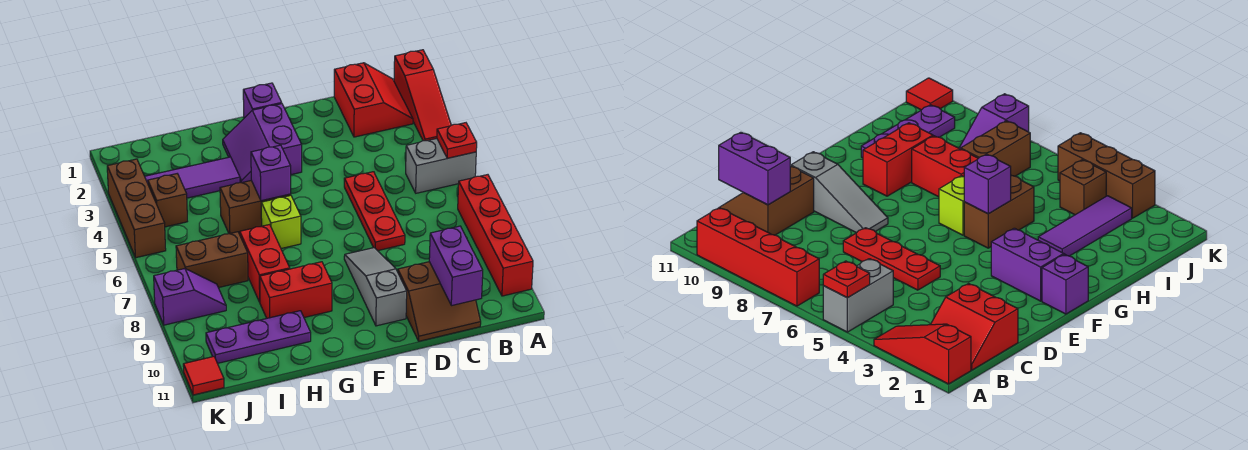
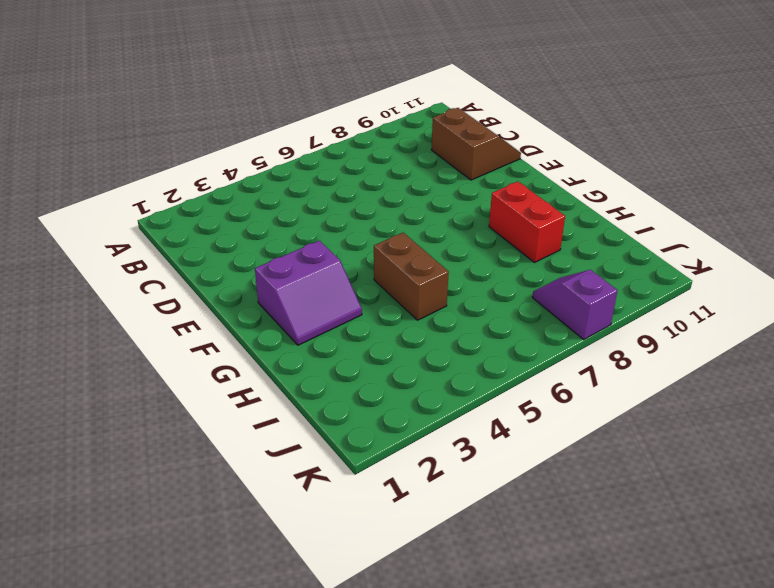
none -> red 1x3 slope [394,50,451,141]
none -> grey 1x2 brick [406,139,476,193]
none -> red 1x4 brick [458,175,533,296]

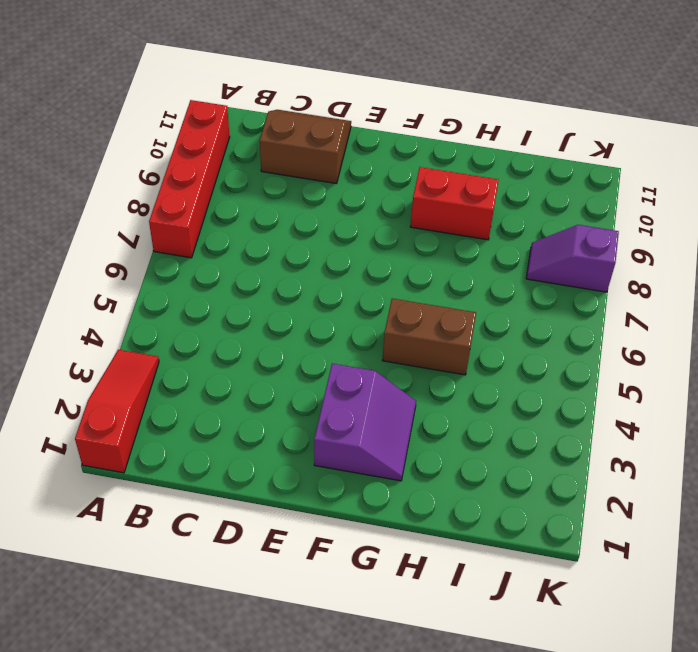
none -> grey 1x2 brick [406,139,476,193]
none -> red 2x2 slope [334,63,413,137]
none -> red 1x3 plate [344,172,405,251]

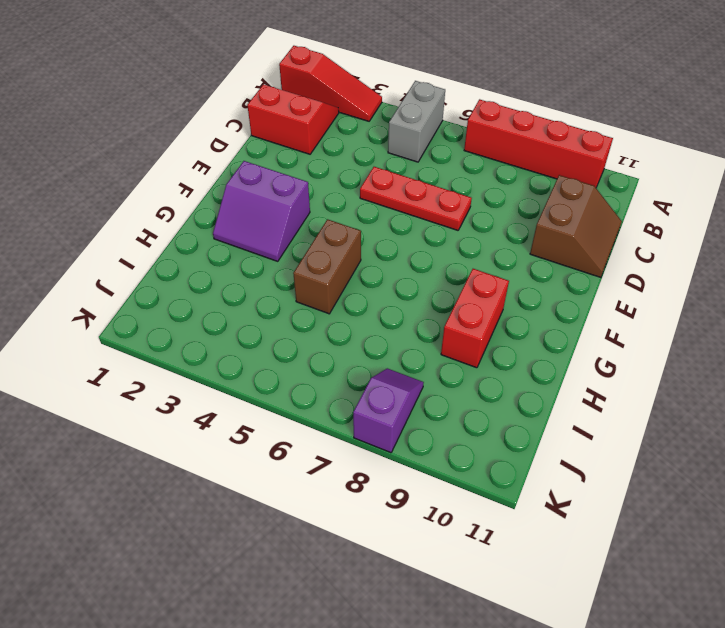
none -> grey 1x3 slope [344,248,407,326]
none -> purple 1x1 brick [243,83,282,118]
none -> lime 1x1 brick [261,195,301,249]

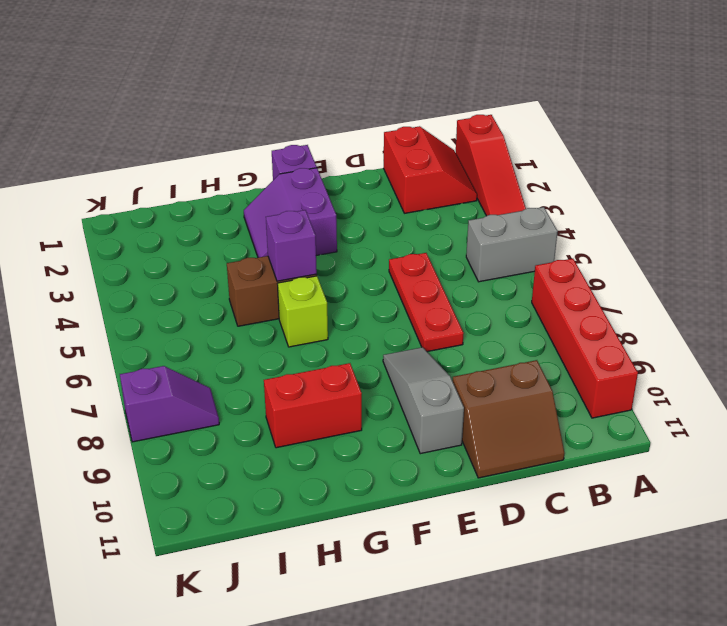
none -> purple 1x3 tile [145,157,240,198]
none -> red 1x2 brick [240,224,290,302]
none -> purple 1x3 plate [206,311,311,363]

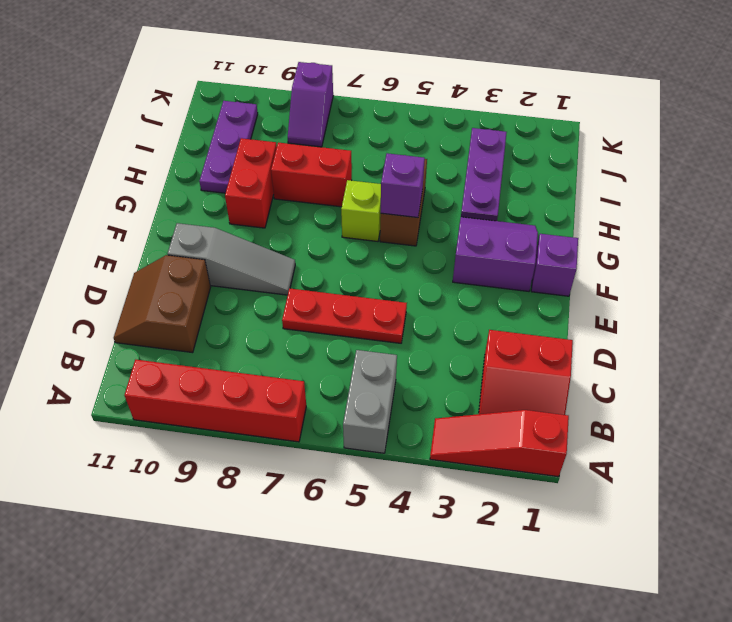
purple 1x3 plate [461,128,507,221] -> purple 1x3 tile [145,157,240,198]
none -> brown 1x2 brick [176,232,248,288]
none -> brown 1x1 brick [148,174,187,227]
none -> brown 1x3 brick [107,159,166,258]

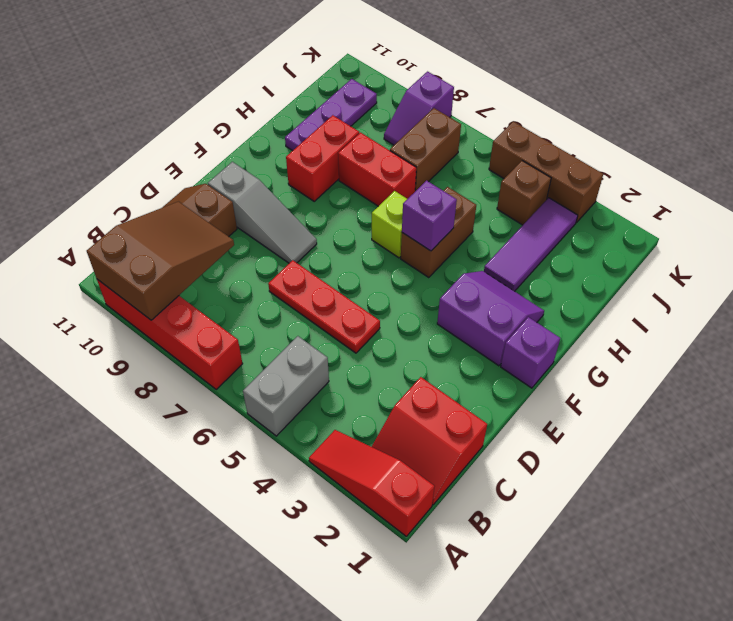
brown 2x3 slope [87,202,234,320] -> purple 1x2 brick [429,226,483,306]
none -> red 1x1 tile [183,357,224,395]
none -> red 1x1 plate [437,123,477,158]

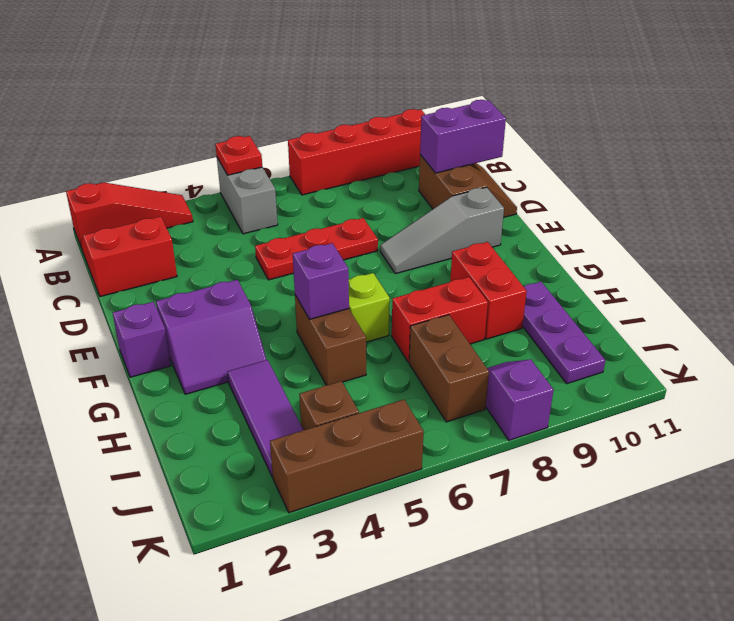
none -> red 1x1 tile [183,357,224,395]

